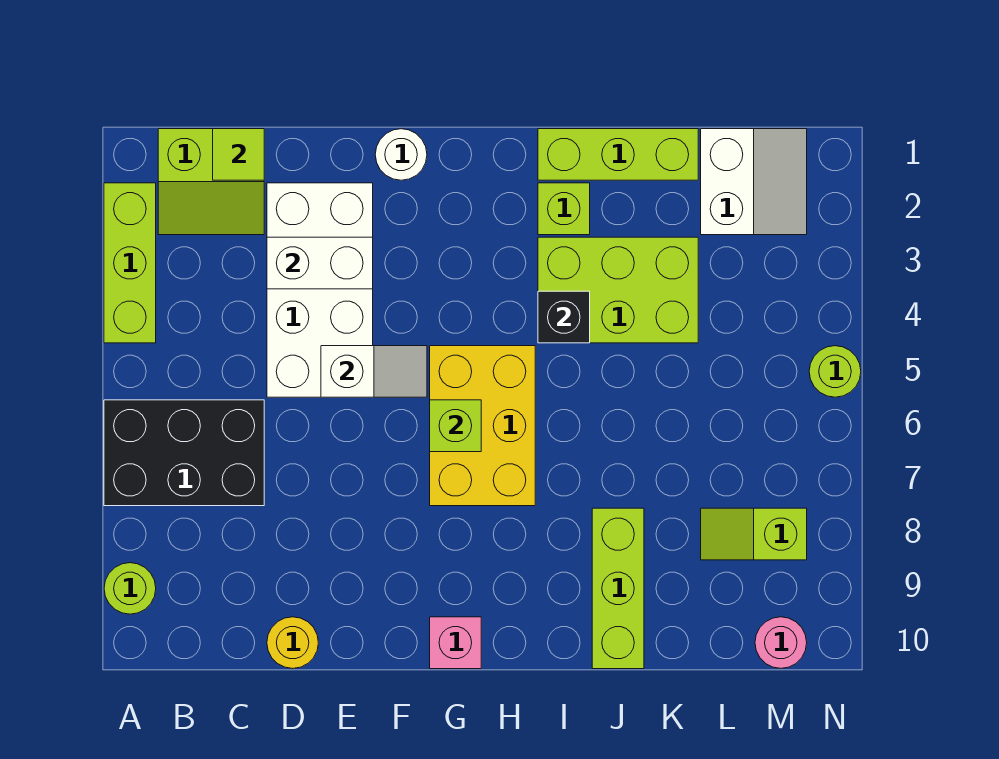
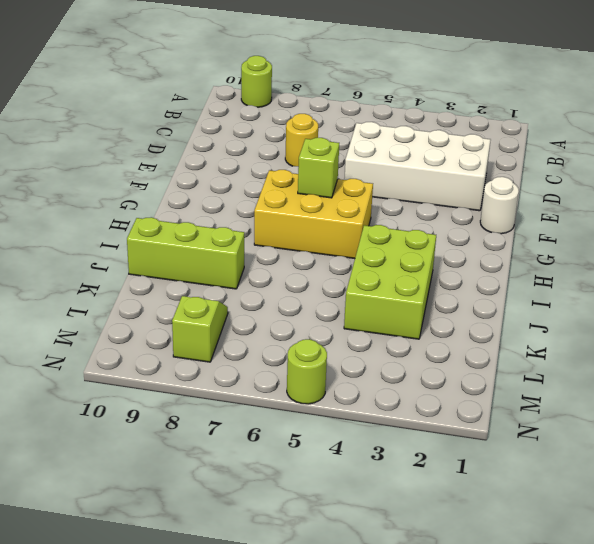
yellow 1x1 round brick [285,114,318,167] -> yellow 1x1 round brick moved to [267,617,318,669]
none -> lime 1x3 brick [104,183,156,343]
none -> black 2x3 brick [104,400,264,506]
none -> lime 2x2 slope [158,129,264,235]

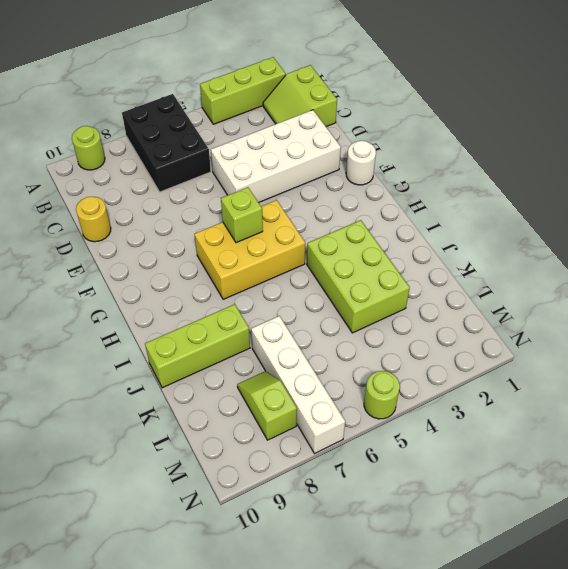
white 1x4 brick [251,316,345,454] -> none
none -> pink 1x1 brick [430,617,481,669]
none -> lime 1x3 brick [538,129,698,180]
none -> lime 1x1 brick [538,183,590,235]

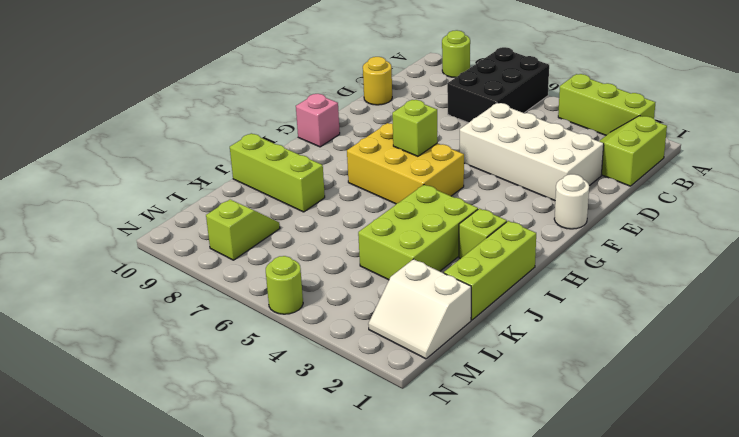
none -> pink 1x1 round brick [755,617,807,668]
none -> lime 1x1 tile [213,129,264,180]
none -> white 1x2 brick [267,237,373,289]

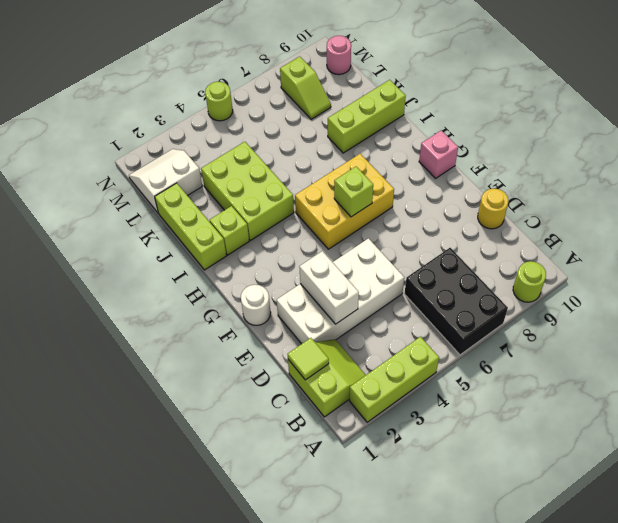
none -> white 1x2 slope [321,346,427,397]
none -> black 1x1 brick [538,291,590,343]

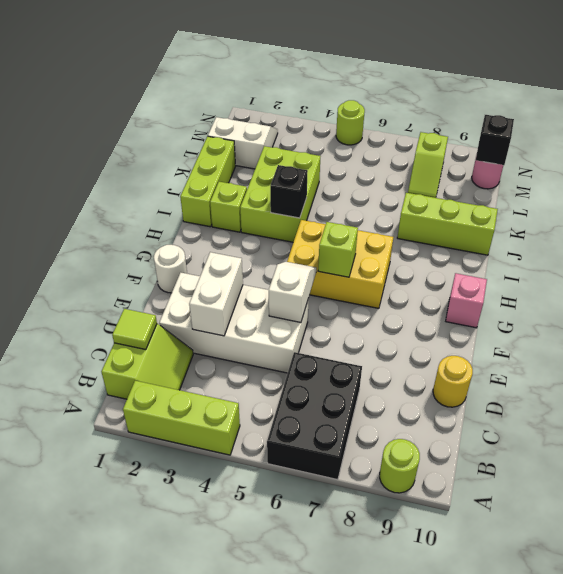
black 1x1 brick [476,115,514,165] -> none

